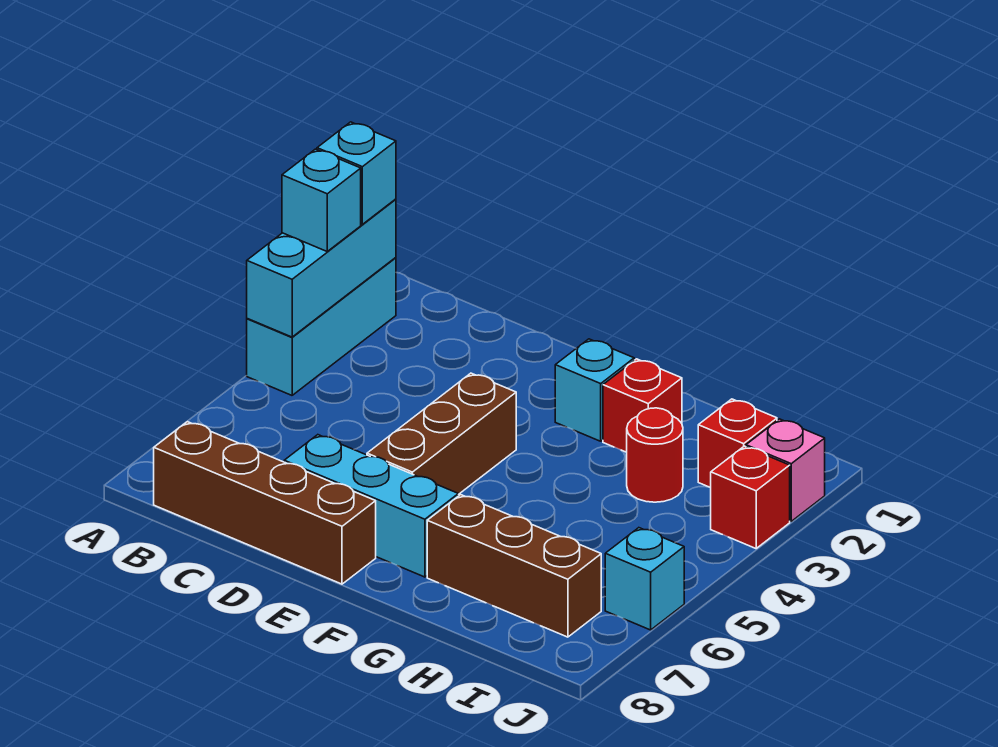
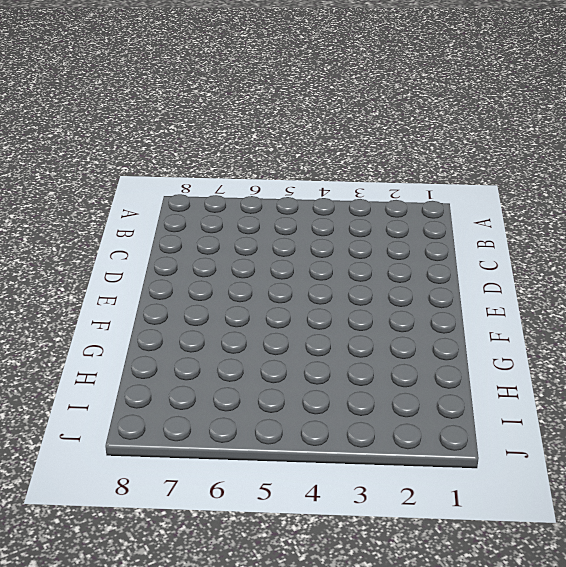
none -> cyan 1x3 brick [247,258,396,395]
none -> brown 1x4 brick [154,422,376,584]
none -> cyan 1x3 brick [284,435,458,577]

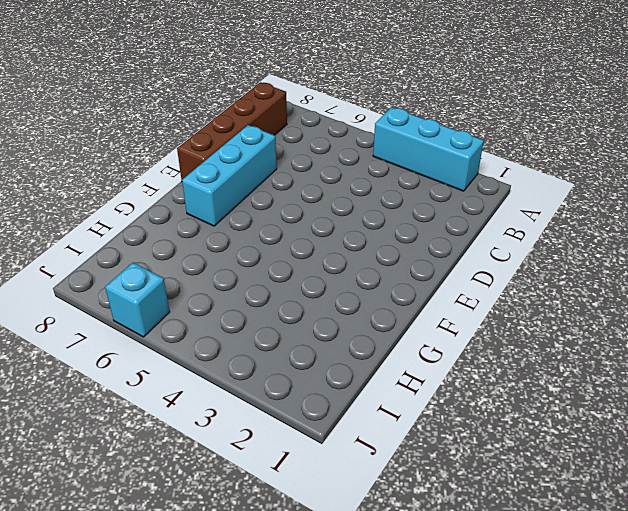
none -> brown 1x3 brick [367,373,516,495]
none -> cyan 1x1 brick [555,339,634,441]
none -> red 1x1 brick [603,359,682,452]

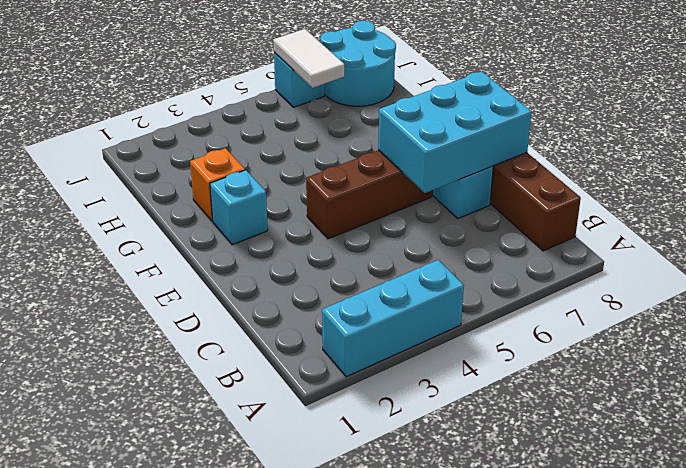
cyan 2x3 brick [378,71,532,193] -> none
orange 1x1 brick [190,148,245,221] -> red 1x1 brick [603,359,682,452]
white 1x2 tile [273,29,344,88] -> none
cyan 2x2 round brick [320,21,396,106] -> brown 1x3 brick [427,495,601,637]
none -> red 1x1 round brick [627,408,683,502]
none -> red 1x1 brick [698,399,777,488]
none -> pink 1x1 brick [746,419,825,521]

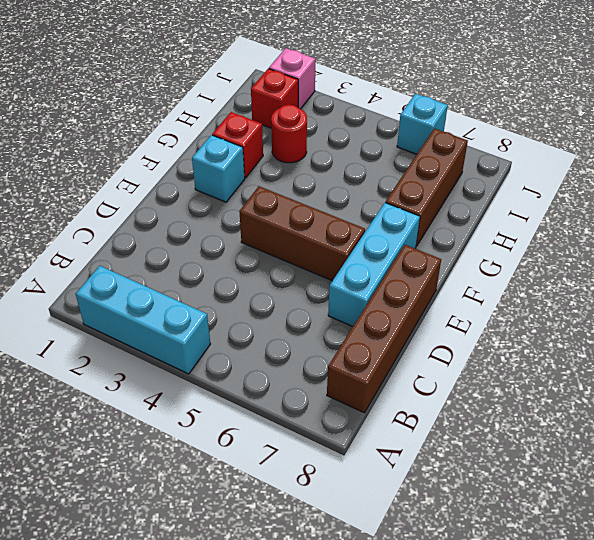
none -> red 1x1 brick [711,446,790,548]
none -> cyan 1x3 brick [247,199,396,337]
none -> cyan 1x1 brick [317,122,396,224]

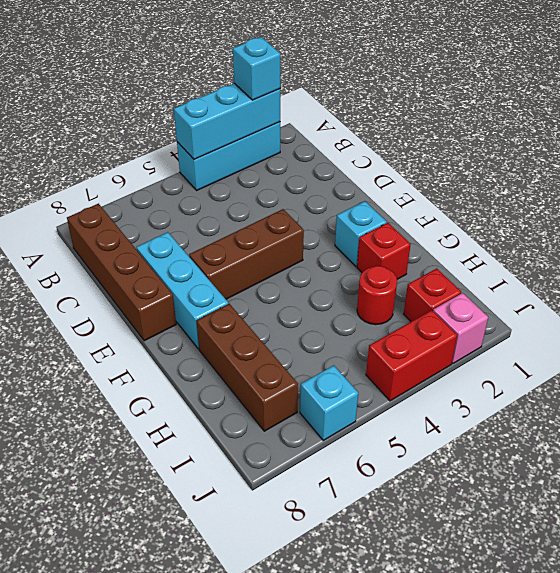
red 1x2 brick [366,310,457,401] -> red 1x1 brick [711,446,790,548]
none -> cyan 1x1 brick [282,149,361,251]

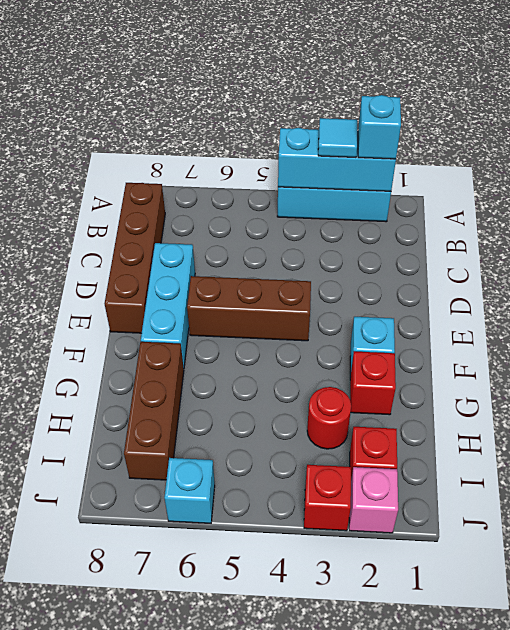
cyan 1x1 tile [318,118,357,158] -> cyan 1x1 brick [282,149,361,251]

